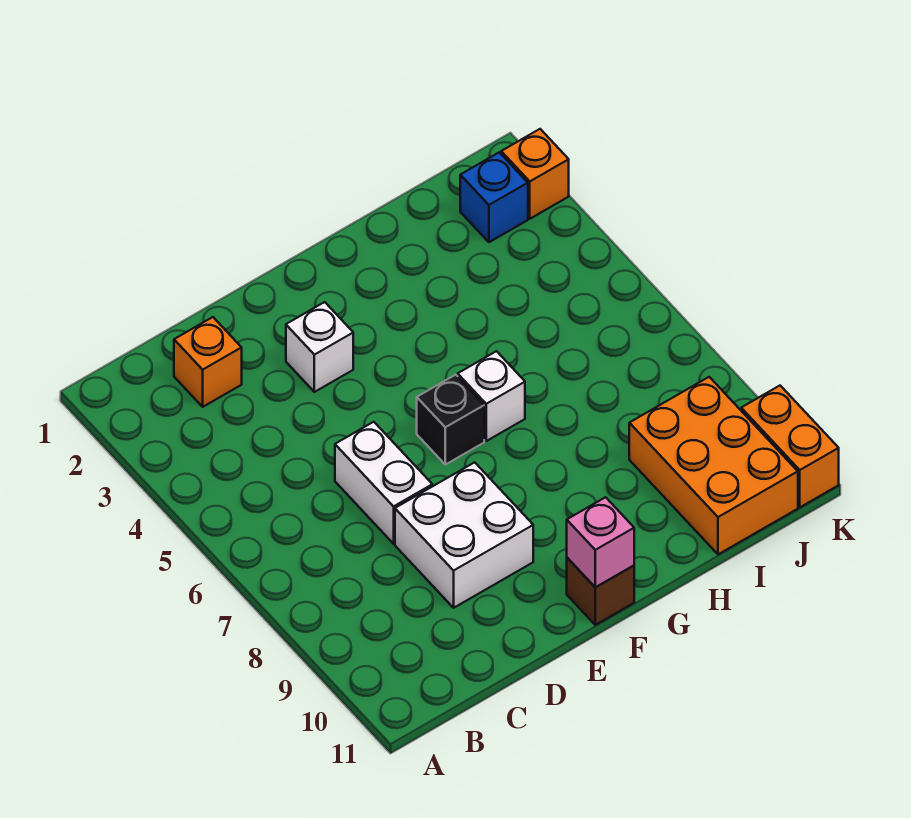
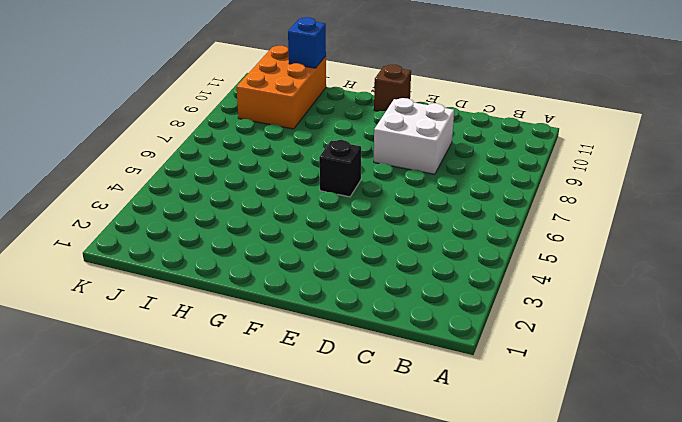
blue 1x1 brick [288,17,326,68] -> blue 1x1 brick moved to [460,152,528,242]
none -> orange 1x1 brick [174,317,242,407]
none -> white 1x2 brick [335,422,432,544]
none -> white 1x1 brick [286,302,353,392]

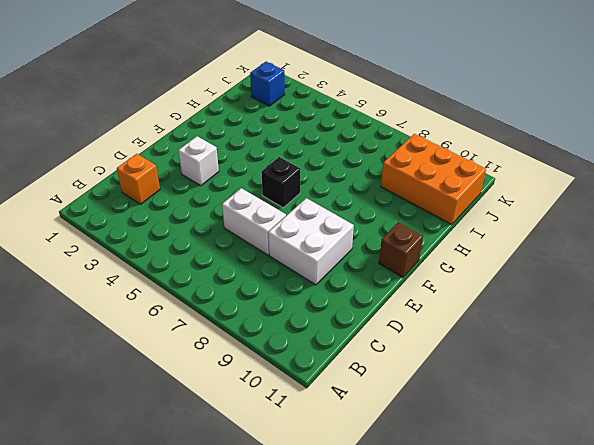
none -> white 1x1 brick [458,351,525,441]
none -> orange 1x1 brick [501,129,569,219]
none -> orange 1x2 brick [741,386,839,507]

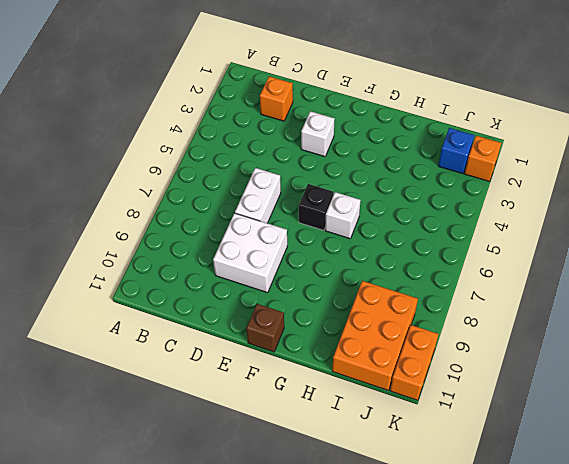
none -> pink 1x1 brick [567,497,634,587]

